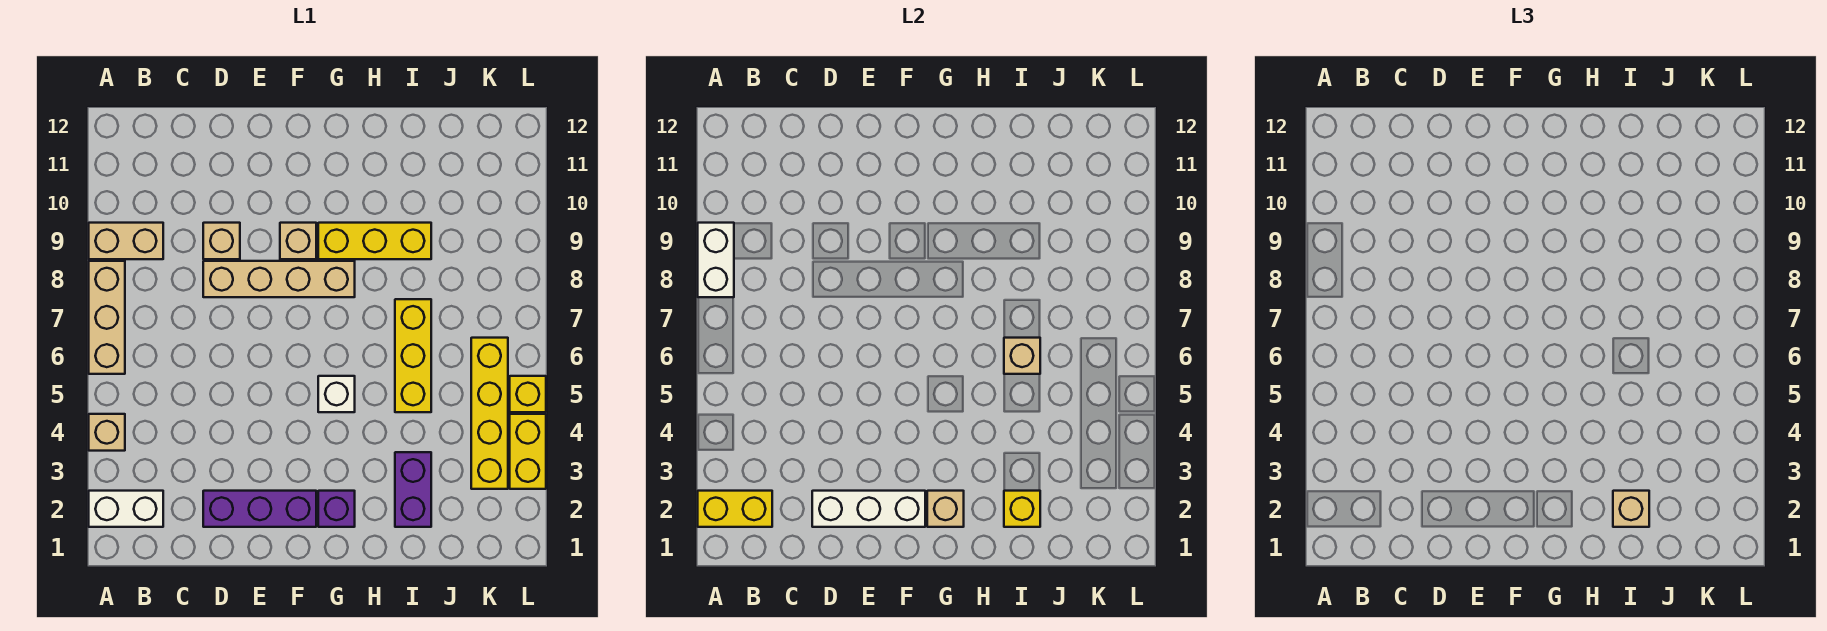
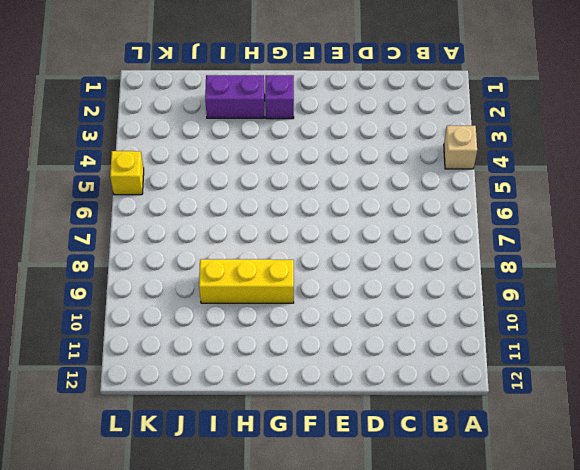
purple 1x2 brick [205,75,265,118] -> purple 1x2 brick turned to [395,452,431,527]
none -> white 1x2 brick [89,491,163,527]
none -> tan 1x3 brick [89,261,125,374]
none -> tan 1x2 brick [89,223,163,259]

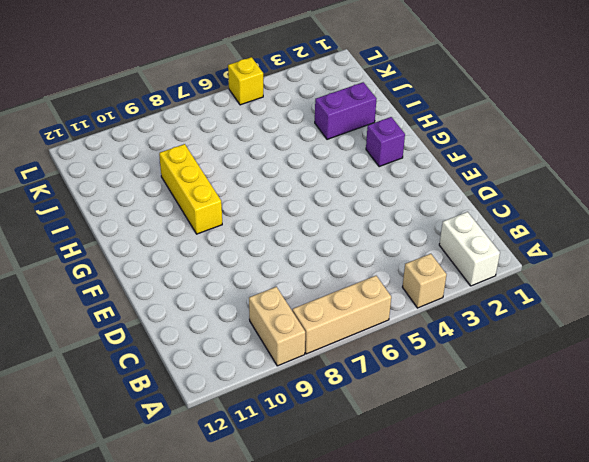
none -> purple 1x3 brick [203,491,316,527]
none -> tan 1x4 brick [203,261,355,297]
none -> tan 1x1 brick [203,223,240,259]

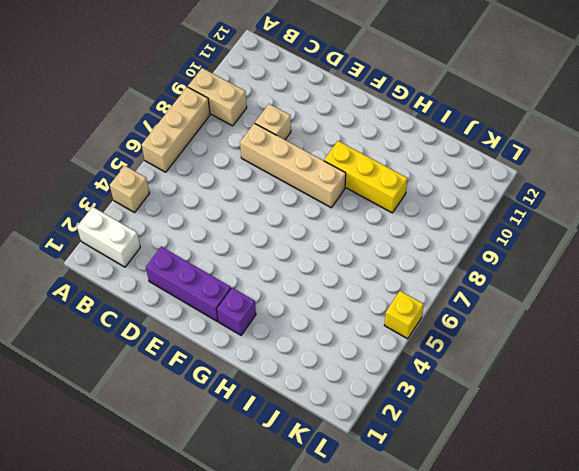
none -> tan 1x1 brick [280,223,316,259]
none -> white 1x1 brick [318,376,355,412]
none -> purple 1x2 brick [395,452,431,527]

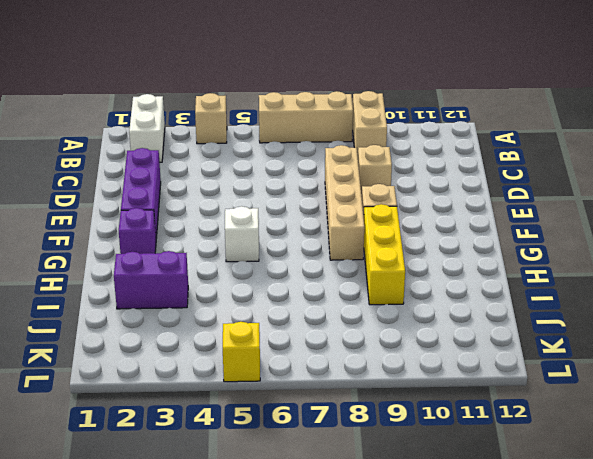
none -> yellow 1x3 brick [395,299,431,412]
none -> yellow 1x4 brick [471,338,508,489]
none -> yellow 1x2 brick [510,414,546,489]

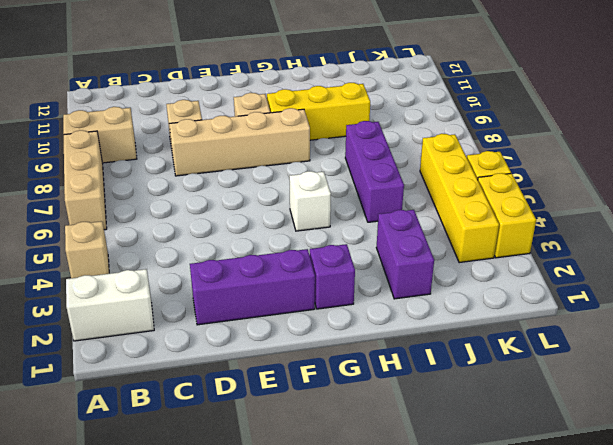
purple 1x3 brick [345,121,404,222] -> yellow 1x3 brick [395,299,431,412]
none -> yellow 1x2 brick [698,491,772,527]
none -> white 1x2 brick [698,223,734,297]
none -> white 1x3 brick [812,491,925,527]

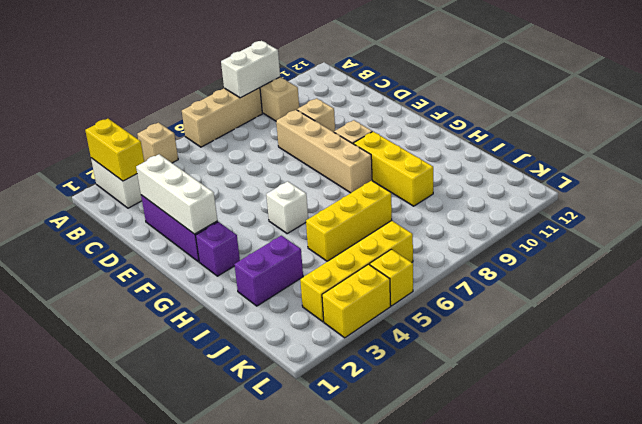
none -> tan 1x1 brick [927,491,964,527]
none -> yellow 1x1 brick [1004,491,1040,527]
none -> tan 1x1 brick [1004,338,1040,374]

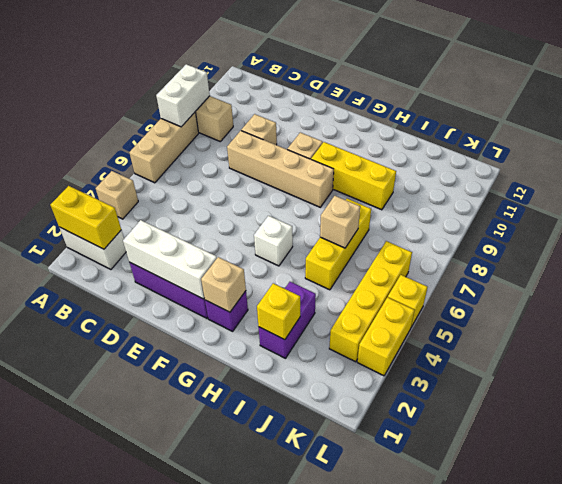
none -> tan 1x1 brick [1613,491,1649,527]

